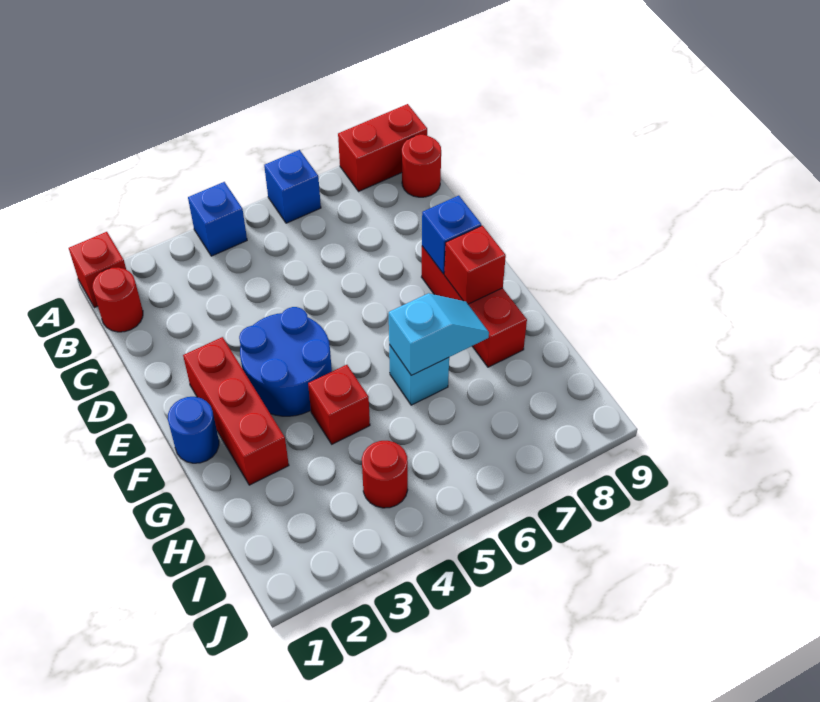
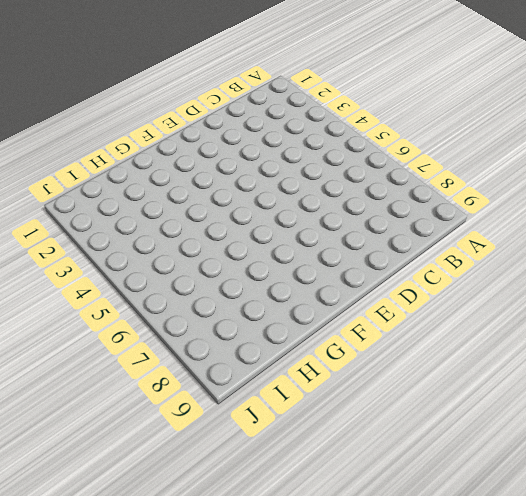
none -> red 1x1 brick [69,232,126,308]
none -> blue 1x1 brick [188,182,247,256]
none -> blue 1x1 brick [264,150,321,223]

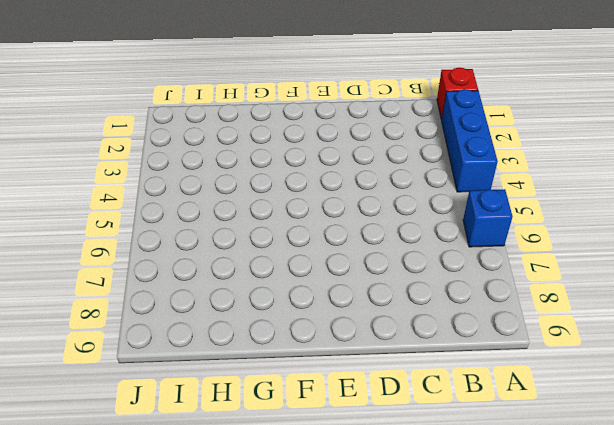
blue 1x3 brick [442,89,498,192] -> blue 1x1 brick [188,182,247,256]
none -> red 1x2 brick [338,104,427,191]
none -> red 1x1 round brick [92,268,143,332]
none -> red 1x1 round brick [402,135,441,197]

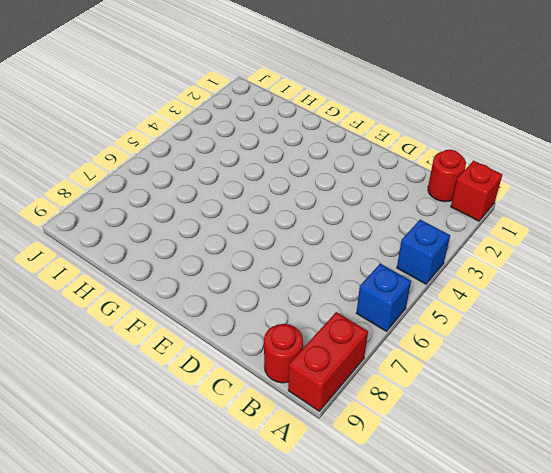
none -> red 1x3 brick [183,337,289,485]
none -> blue 2x2 round brick [239,307,332,416]
none -> red 1x3 brick [422,246,527,367]

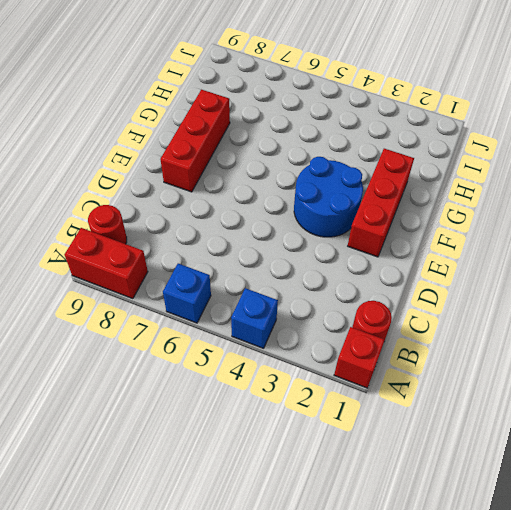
none -> blue 1x1 round brick [168,397,219,463]
none -> red 1x1 brick [308,365,370,444]
none -> cyan 1x1 brick [389,345,449,405]

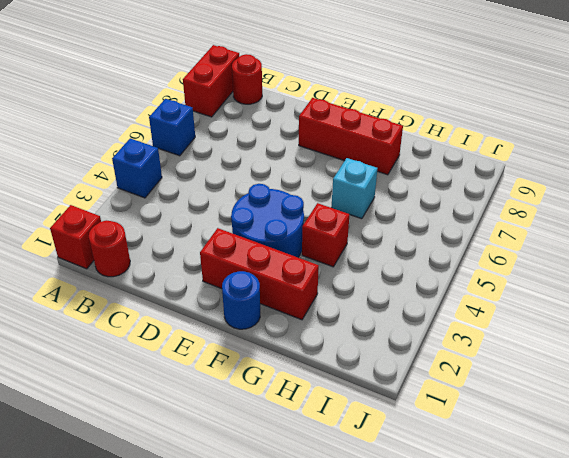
none -> red 1x1 round brick [362,441,408,508]
none -> blue 1x1 brick [422,196,481,274]
none -> red 1x1 brick [444,226,506,304]

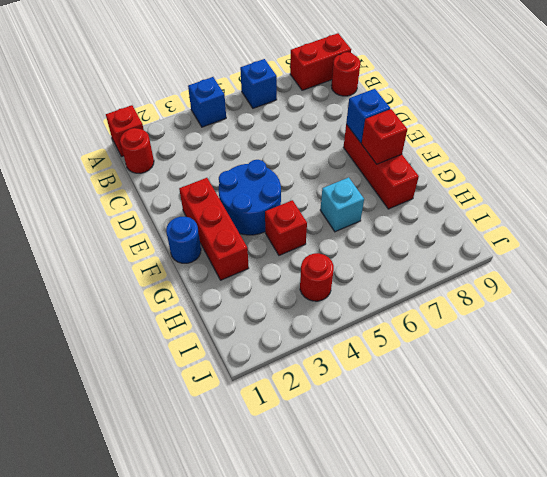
none -> cyan 1x2 slope [389,293,489,375]

